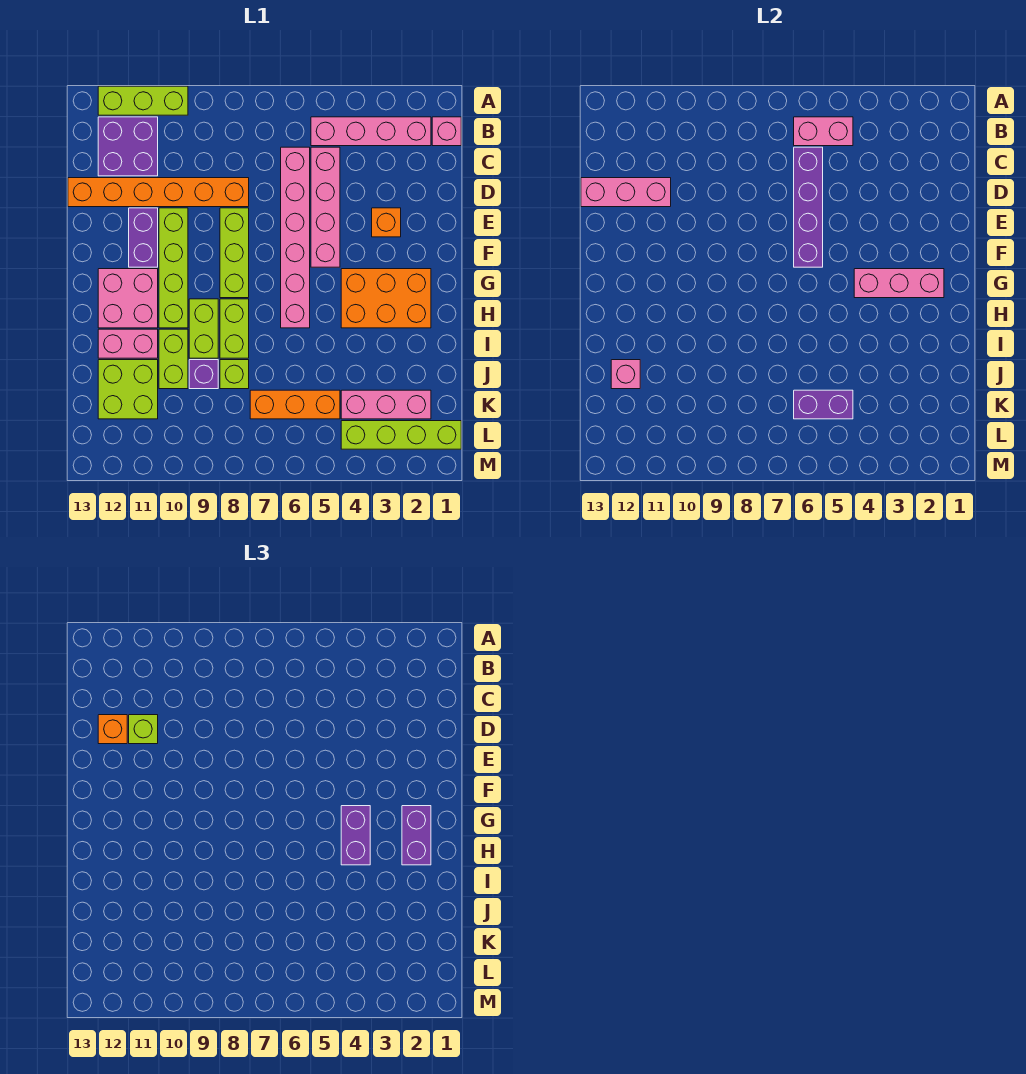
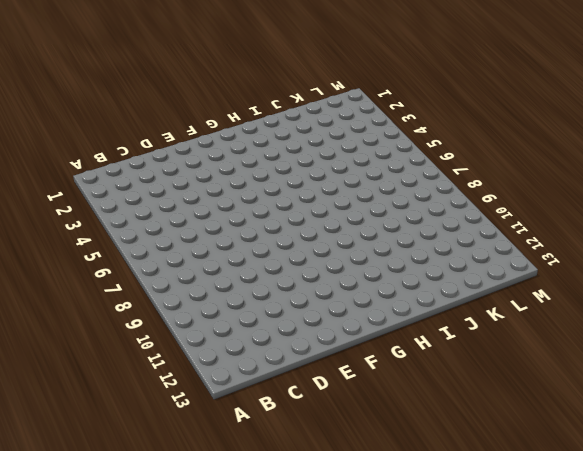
none -> lime 1x3 brick [98,86,188,115]
none -> pink 1x1 brick [432,117,461,146]
none -> pink 1x4 brick [311,117,431,146]
none -> purple 2x2 brick [98,117,158,176]

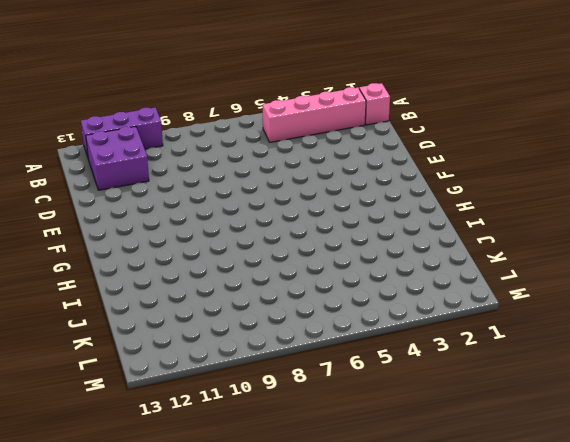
purple 1x3 brick [81,107,163,157] -> lime 1x3 brick [98,86,188,115]
none -> pink 1x4 brick [311,147,340,267]
none -> pink 1x6 brick [281,147,310,328]
none -> orange 1x6 brick [68,178,249,207]
none -> orange 1x1 brick [372,208,401,237]

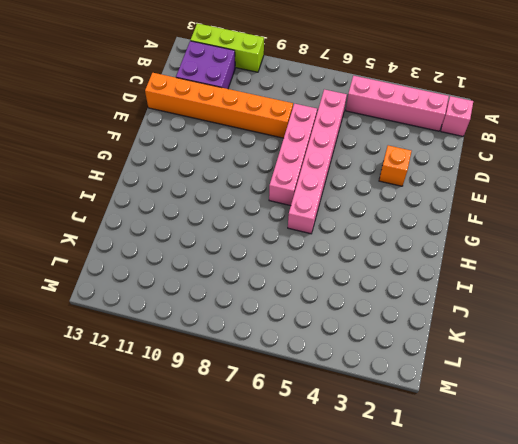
pink 1x4 brick [269,104,317,206] -> pink 1x4 brick moved to [311,147,340,267]
none -> lime 1x3 brick [220,208,249,298]
none -> lime 1x4 brick [159,208,188,328]
none -> purple 1x2 brick [129,208,158,267]
none -> orange 2x3 brick [341,269,431,328]

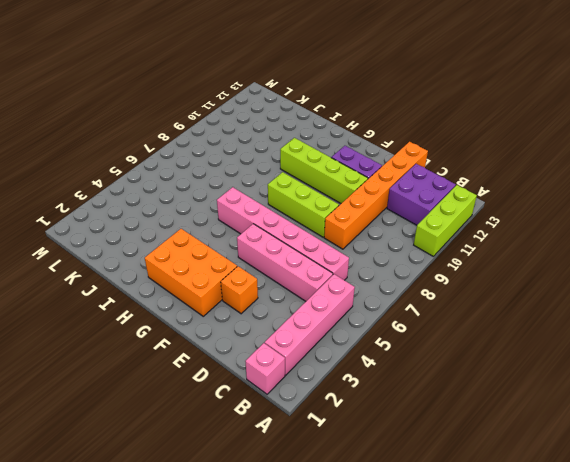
orange 2x3 brick [145,229,237,316] -> orange 2x3 brick turned to [341,269,431,328]
none -> pink 2x2 brick [98,269,158,328]
none -> lime 1x2 brick [220,299,249,358]
none -> lime 1x2 brick [189,299,218,358]
none -> lime 1x2 brick [159,329,188,389]

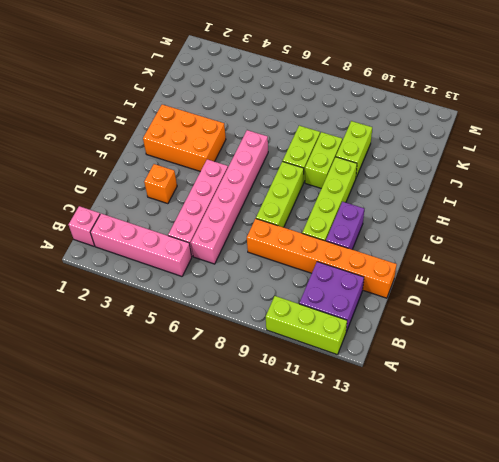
none -> pink 2x2 brick [98,269,158,328]
none -> pink 1x2 brick [98,329,158,358]
none -> lime 1x1 brick [220,360,249,389]
none -> purple 1x1 brick [189,360,218,389]

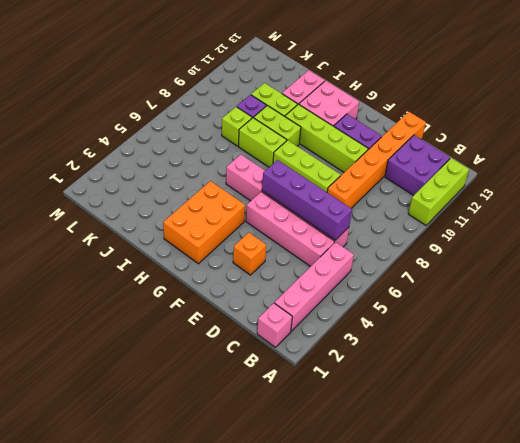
none -> lime 2x2 brick [98,360,158,419]
none -> pink 1x3 brick [341,390,431,419]
none -> orange 1x3 brick [250,390,340,419]
none -> lime 1x4 brick [341,421,461,449]

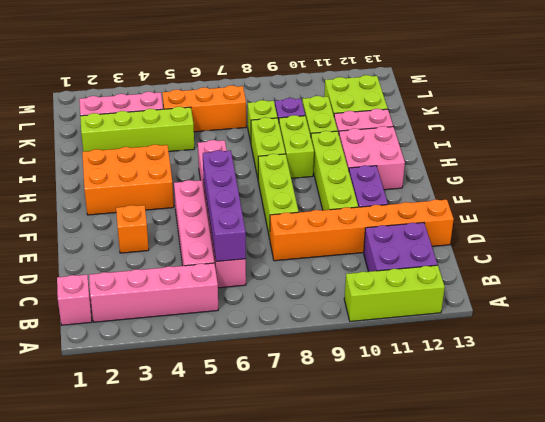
lime 1x4 brick [80,107,194,152] -> lime 1x4 brick moved to [341,421,461,449]
none -> pink 1x2 brick [794,117,853,146]
none -> pink 1x3 brick [581,178,671,207]
none -> pink 1x3 brick [854,269,944,298]
none -> pink 1x1 brick [611,360,640,389]

